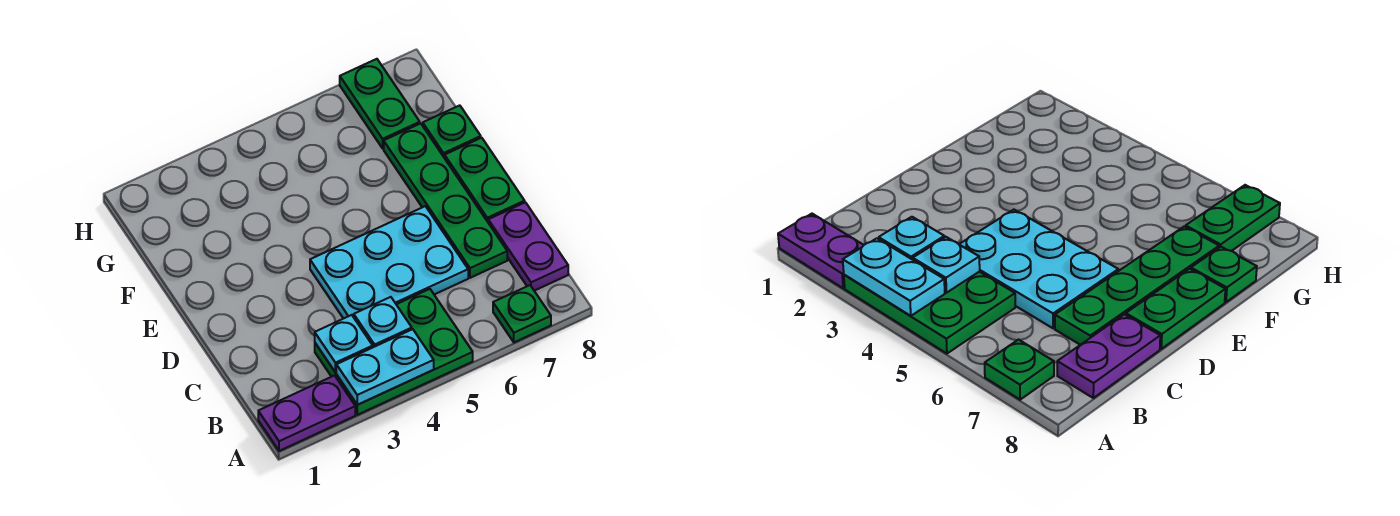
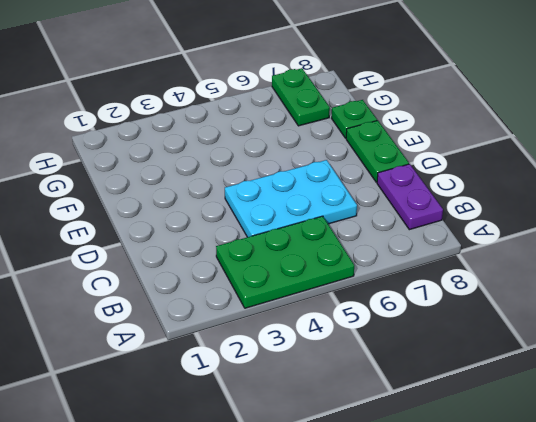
none -> purple 1x2 plate [258,376,355,451]
none -> green 1x1 plate [493,285,551,342]
none -> green 1x4 plate [384,123,507,278]

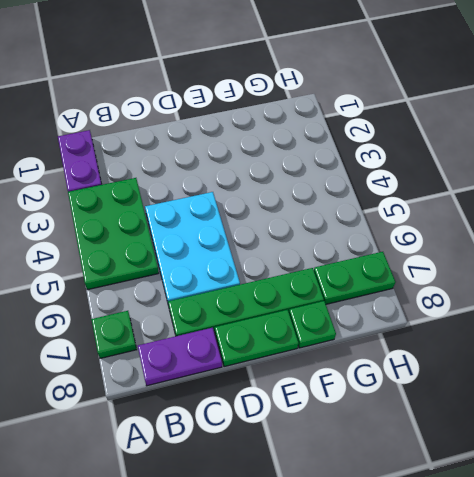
none -> cyan 1x2 plate [336,329,434,405]
none -> cyan 1x1 plate [315,315,373,373]
none -> cyan 1x1 plate [354,297,412,347]

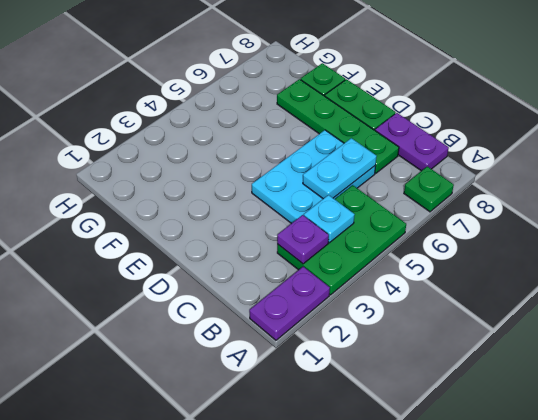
purple 1x1 plate [277,215,329,264] -> cyan 1x1 plate [315,315,373,373]
cyan 1x2 plate [303,138,377,199] -> cyan 1x2 plate moved to [336,329,434,405]
none -> green 1x2 plate [340,59,420,148]

